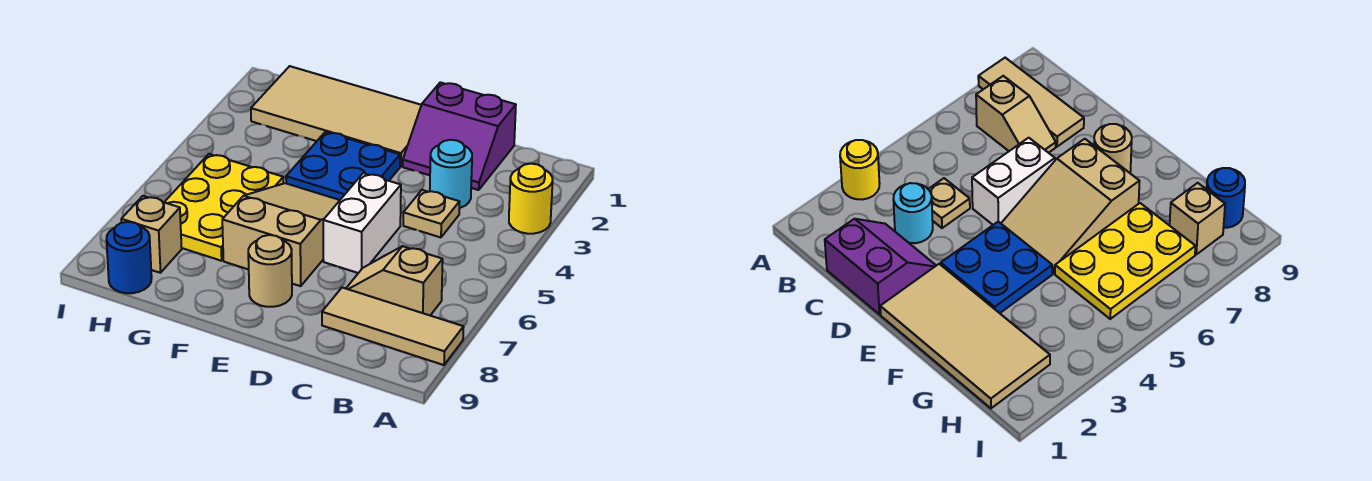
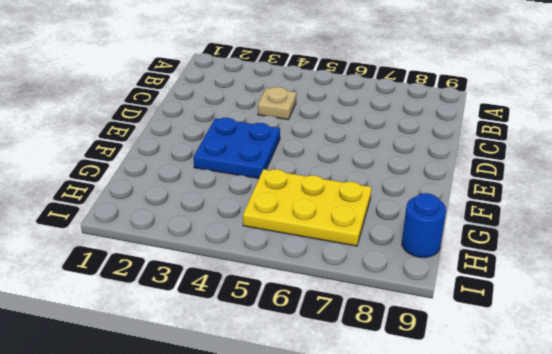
none -> yellow 1x1 round brick [509,164,553,234]
none -> tan 1x3 tile [322,288,464,365]
none -> tan 1x2 slope [346,246,443,315]

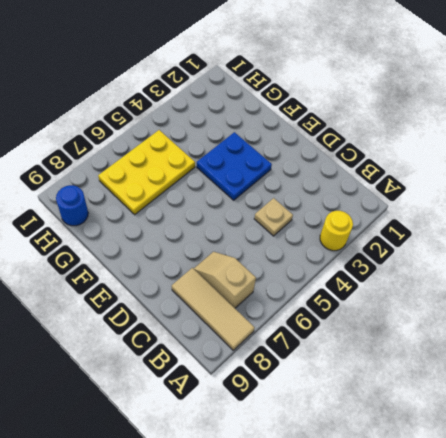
none -> purple 2x2 slope [403,82,516,190]
none -> cyan 1x1 round brick [430,140,472,208]
none -> white 1x2 brick [323,173,401,273]

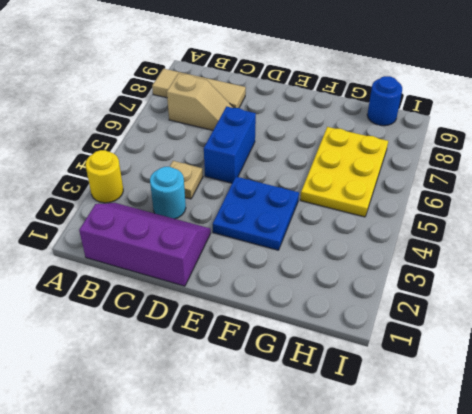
purple 2x3 slope [79,203,211,286] -> purple 2x2 slope [403,82,516,190]
blue 1x2 brick [204,106,256,183] -> white 1x2 brick [323,173,401,273]
none -> tan 2x4 tile [251,66,421,167]
none -> tan 2x3 slope [222,183,340,286]
none -> tan 1x1 round brick [248,235,292,307]

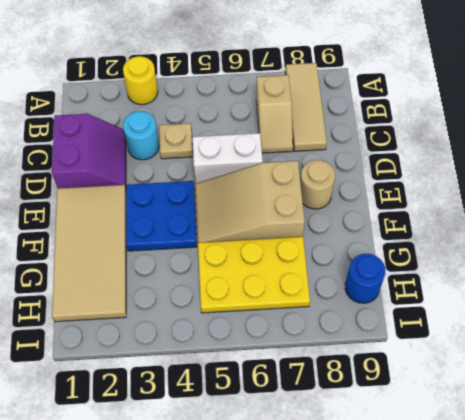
none -> tan 1x1 brick [121,196,182,273]

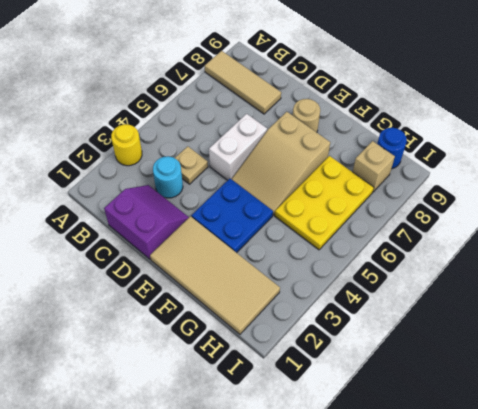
none -> tan 1x2 slope [346,246,443,315]

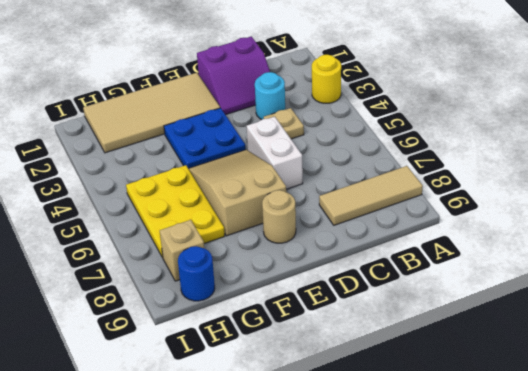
none -> tan 1x2 slope [346,246,443,315]

